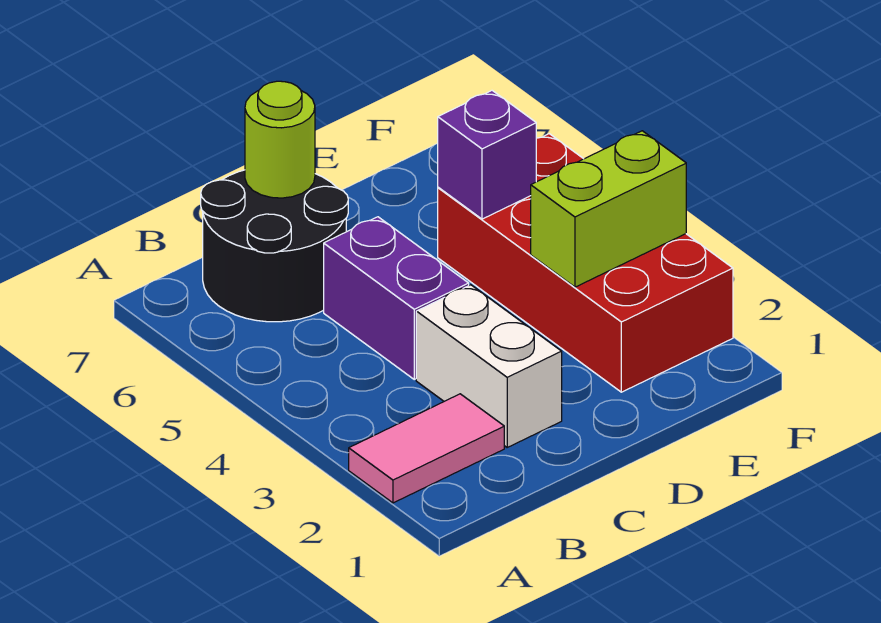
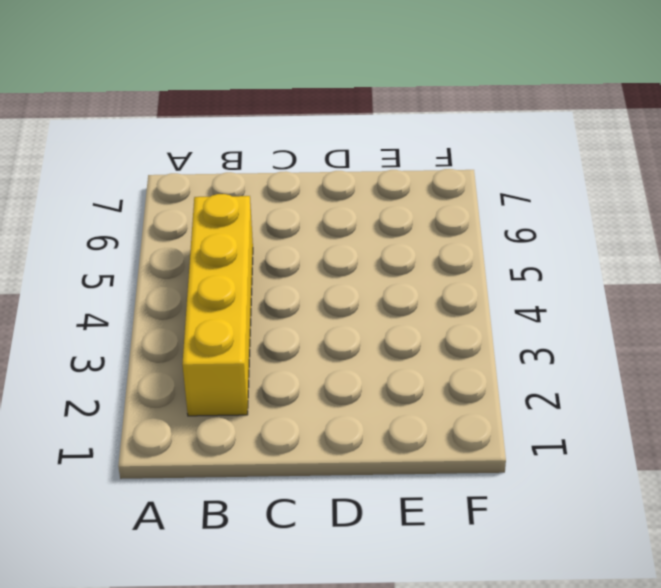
yellow 1x4 brick [182,194,253,416] -> pink 1x2 tile [349,394,504,503]
none -> black 2x2 round brick [201,170,348,322]
none -> white 1x2 brick [416,285,562,447]

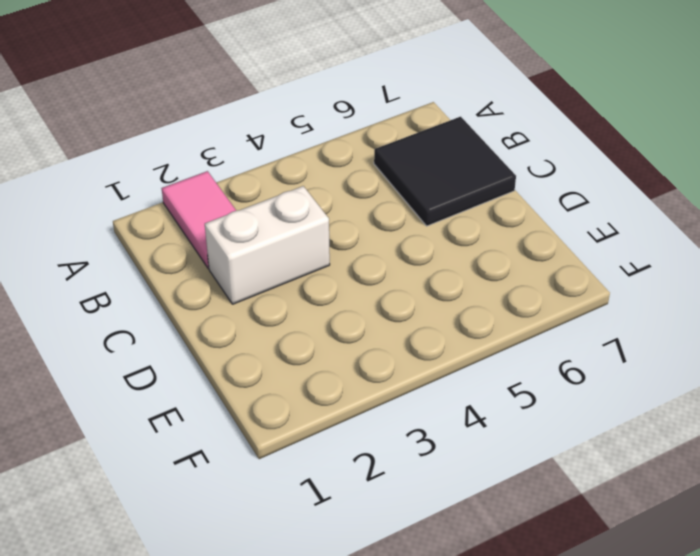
black 2x2 tile [374,117,516,226] -> black 2x2 round brick [201,170,348,322]
none -> purple 1x2 brick [324,217,469,379]
none -> red 2x4 brick [438,134,733,392]

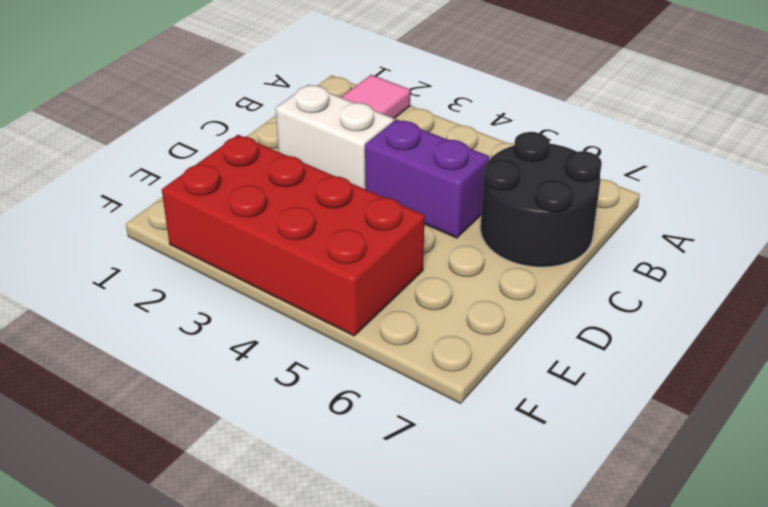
none -> lime 1x1 round brick [245,81,315,198]
none -> lime 1x2 brick [531,131,686,287]

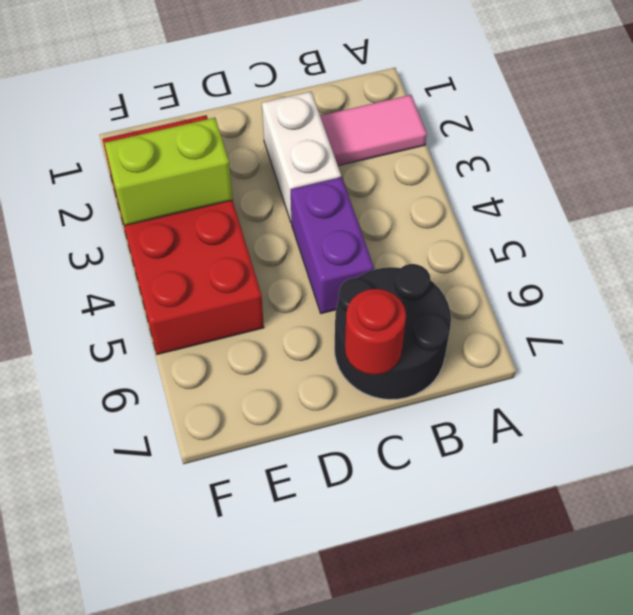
red 1x1 round brick [345,289,406,375] -> lime 1x1 round brick [245,81,315,198]
none -> purple 1x1 brick [438,91,536,219]

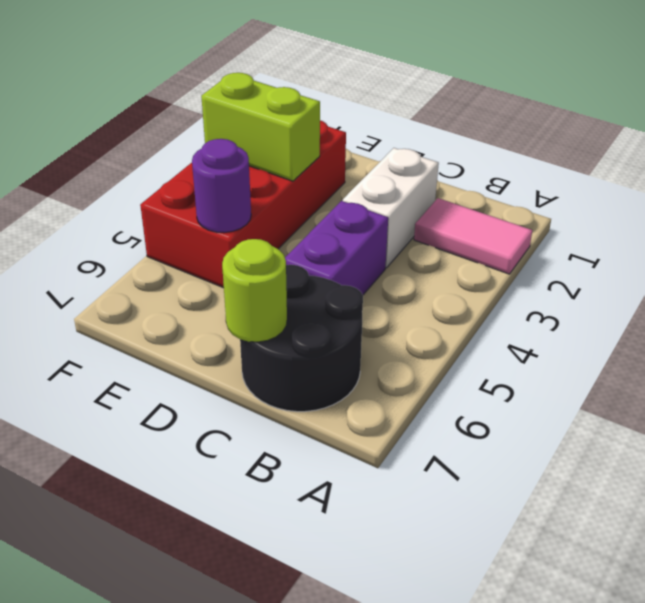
purple 1x1 round brick [192,139,251,233] -> purple 1x1 brick [438,91,536,219]

